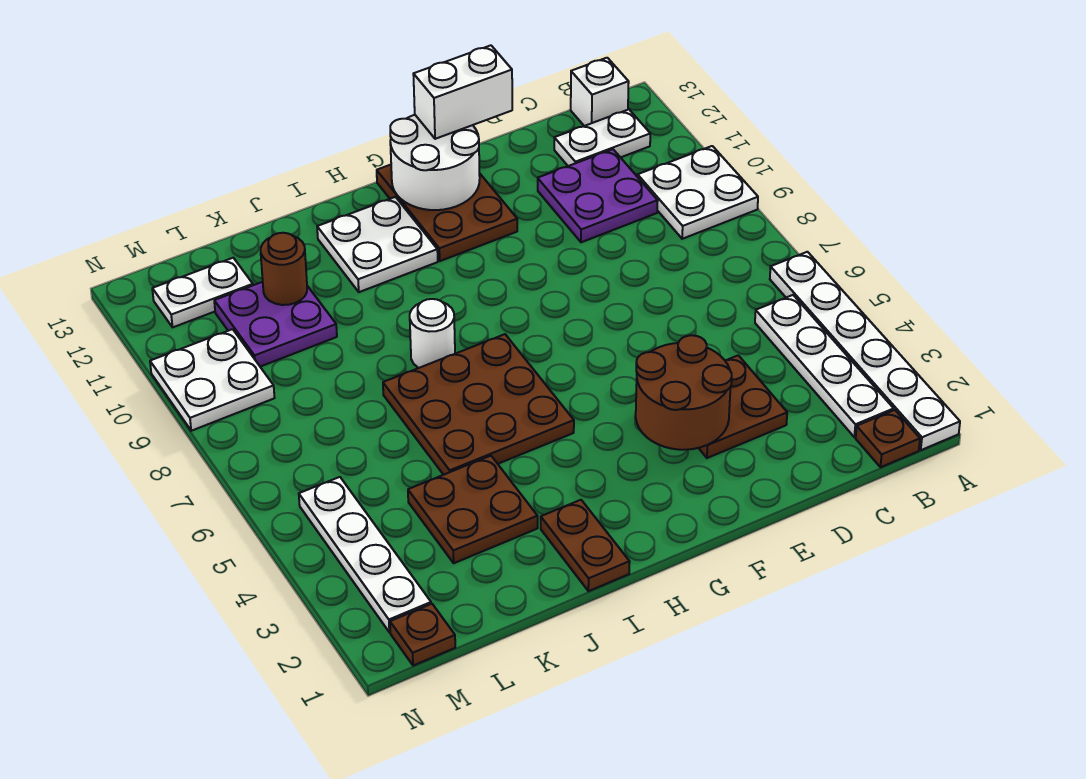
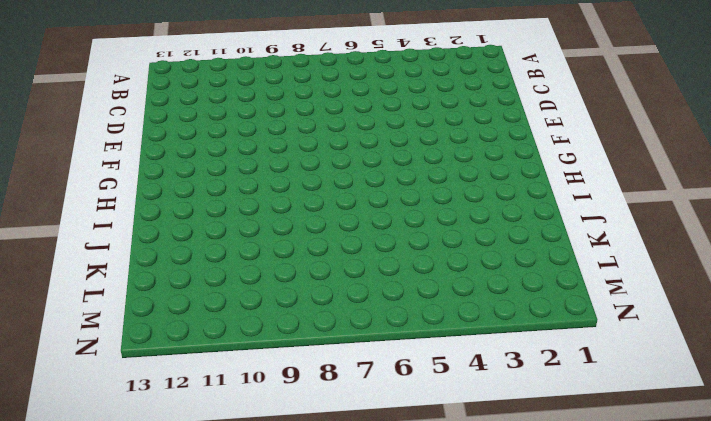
none -> white 1x6 plate [770,252,960,450]
none -> white 2x2 plate [638,146,758,239]
none -> brown 1x1 plate [856,410,920,467]

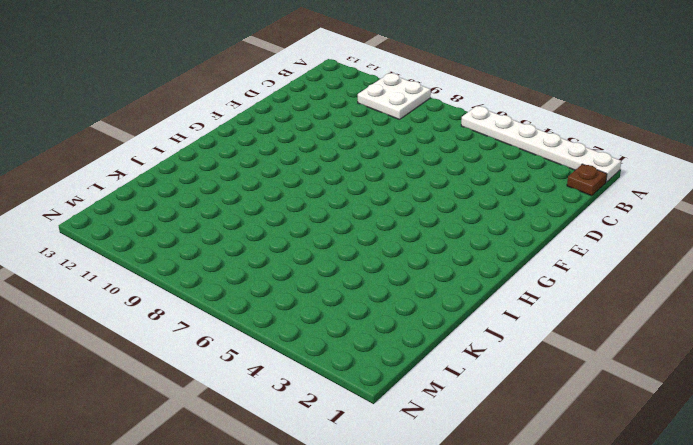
none -> white 1x4 plate [755,295,894,437]
none -> white 1x2 plate [554,109,650,166]
none -> white 1x1 brick [571,58,629,126]

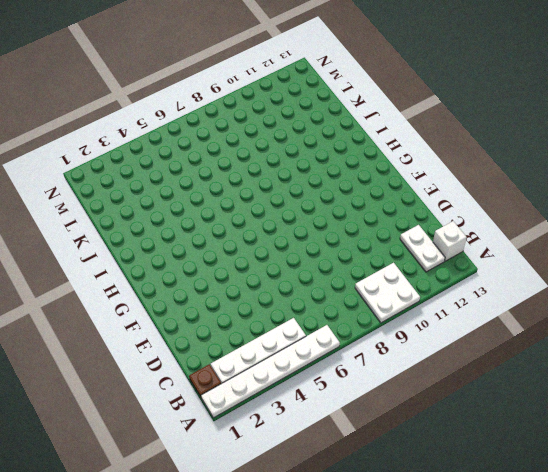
none -> purple 2x2 plate [538,149,658,242]
none -> brown 2x2 plate [699,355,787,458]
none -> brown 2x3 plate [377,165,517,261]

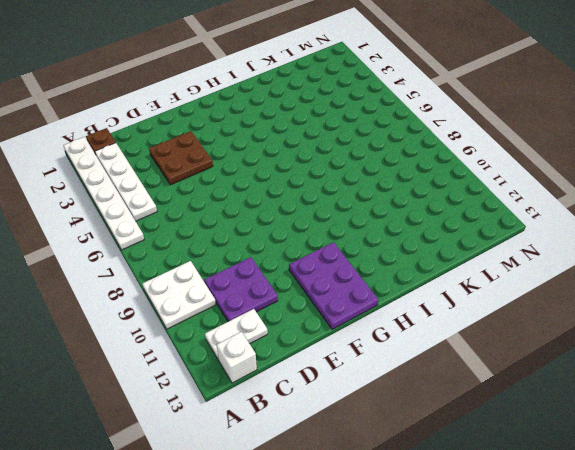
purple 2x3 plate [289,242,378,329] -> brown 2x3 plate [377,165,517,261]
none -> brown 3x3 plate [383,334,574,475]
none -> white 2x2 plate [317,197,438,292]
none -> brown 1x2 plate [541,500,630,591]

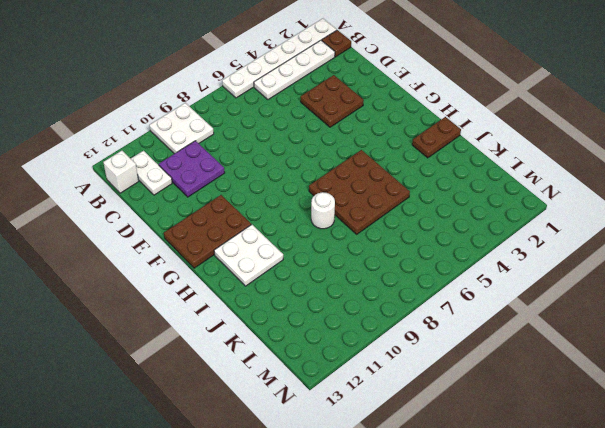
none -> brown 2x2 plate [408,456,538,563]
none -> purple 2x2 plate [214,282,337,367]
none -> white 1x2 plate [152,258,253,327]

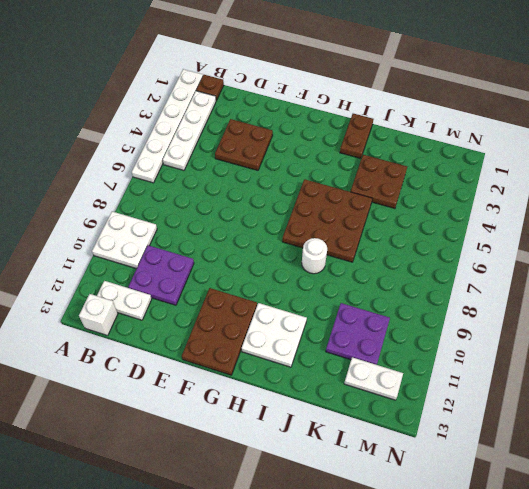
none -> brown 1x1 plate [390,604,455,666]
none -> white 1x4 plate [299,477,431,632]
none -> white 2x2 plate [150,329,275,431]

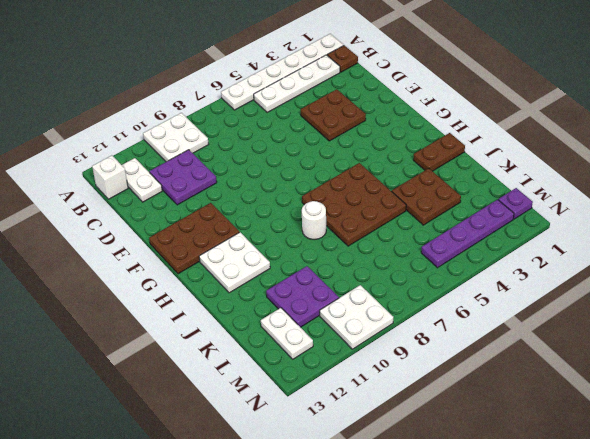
purple 1x1 plate [498,188,533,219] -> brown 1x1 plate [390,604,455,666]
purple 1x4 plate [421,200,514,268] -> white 1x4 plate [299,477,431,632]
none -> brown 2x2 round brick [636,335,732,450]
none -> white 2x2 round brick [390,115,480,210]
none -> brown 1x1 round brick [261,233,307,305]

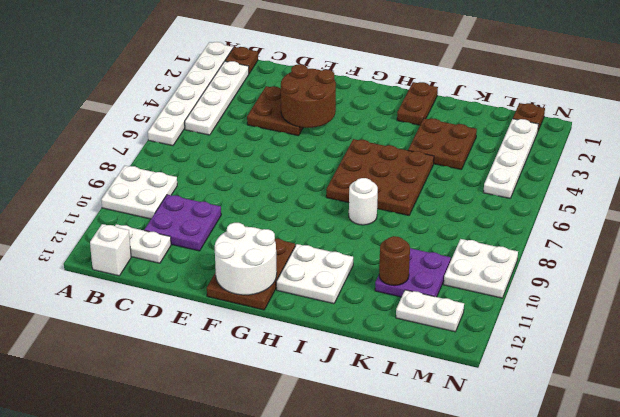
none -> white 1x2 brick [413,45,512,139]

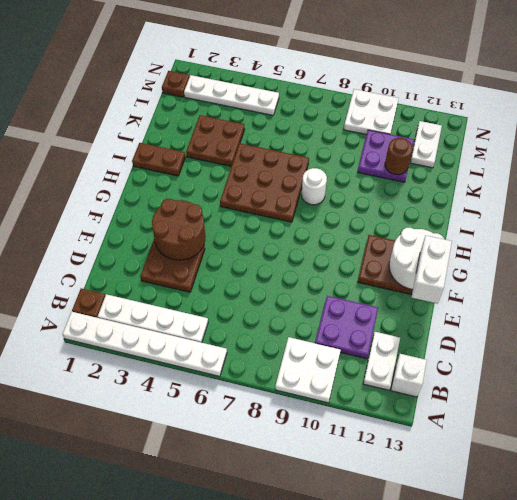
none -> white 2x2 plate [317,197,438,292]

